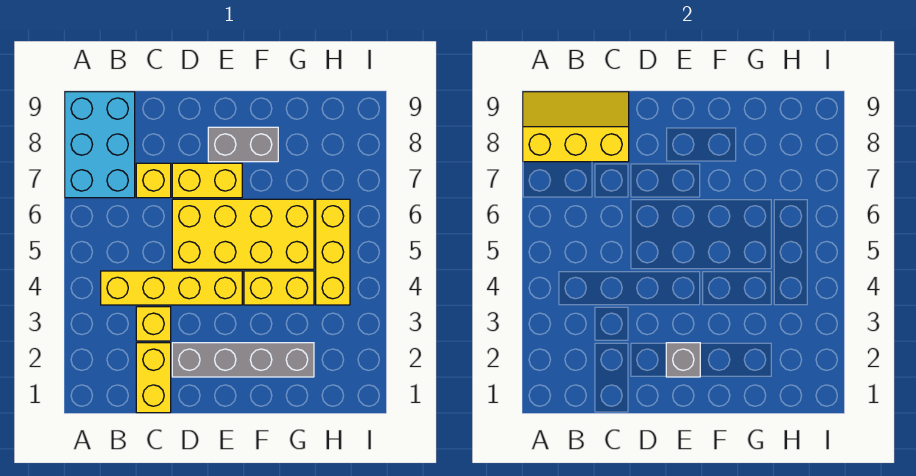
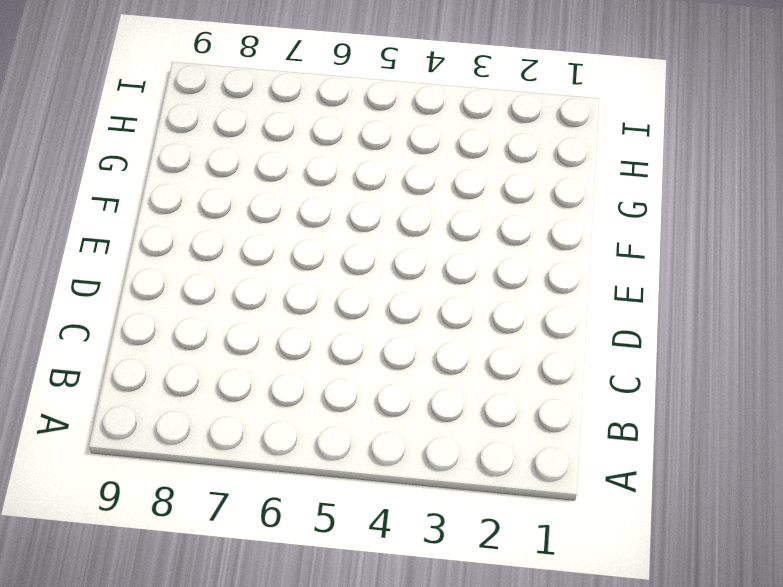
none -> cyan 2x3 brick [65,92,135,198]
none -> yellow 1x4 brick [101,271,242,305]
none -> yellow 1x2 brick [136,343,171,413]

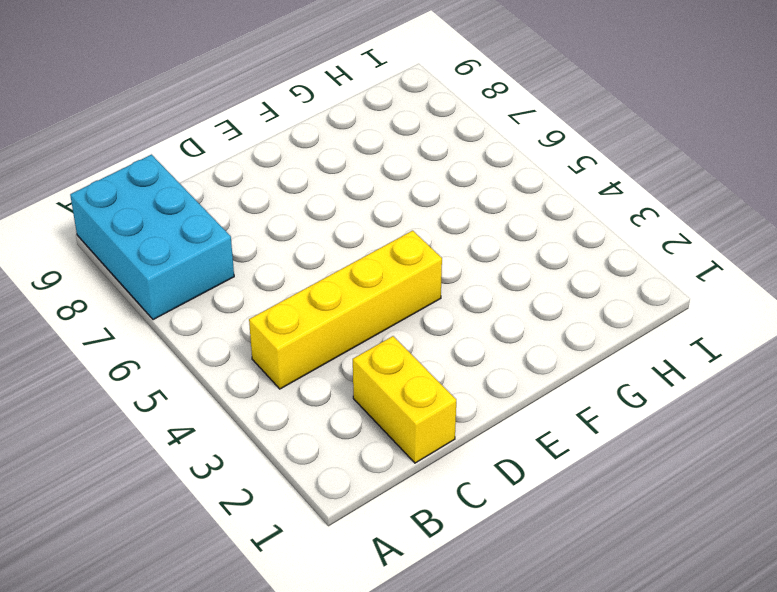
none -> yellow 1x1 brick [136,307,171,341]
none -> yellow 1x1 brick [136,163,171,198]
none -> grey 1x4 brick [172,343,314,377]

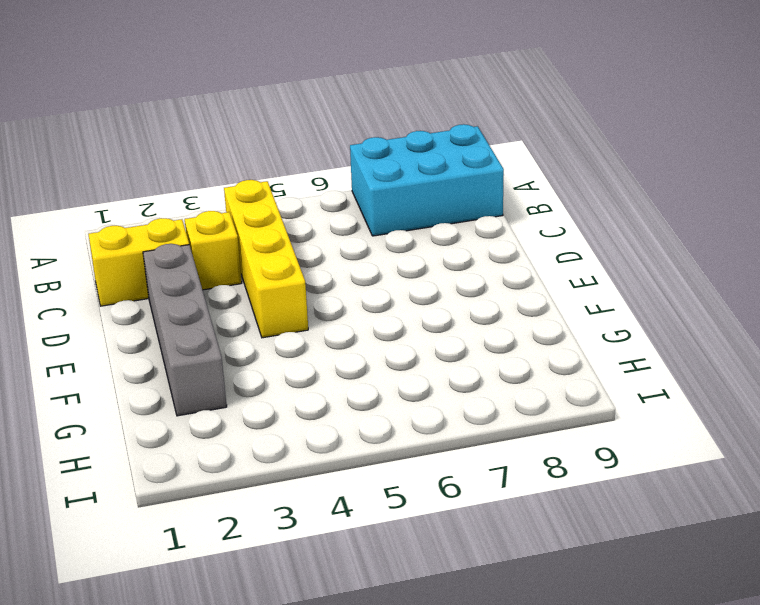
none -> yellow 1x1 brick [136,163,171,198]
none -> yellow 2x4 brick [172,199,314,269]
none -> yellow 1x2 brick [172,163,242,198]

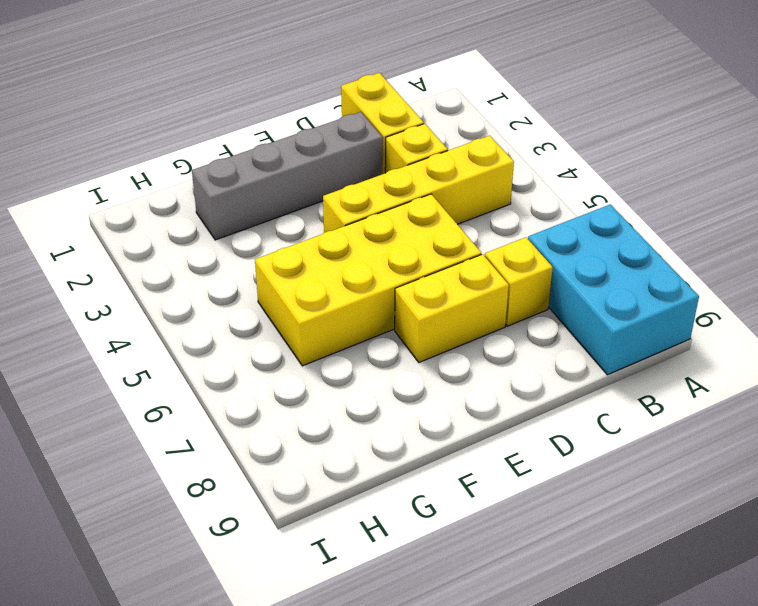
none -> grey 1x2 brick [208,127,278,162]
none -> yellow 1x2 brick [244,271,314,305]
none -> yellow 1x3 brick [316,199,350,305]

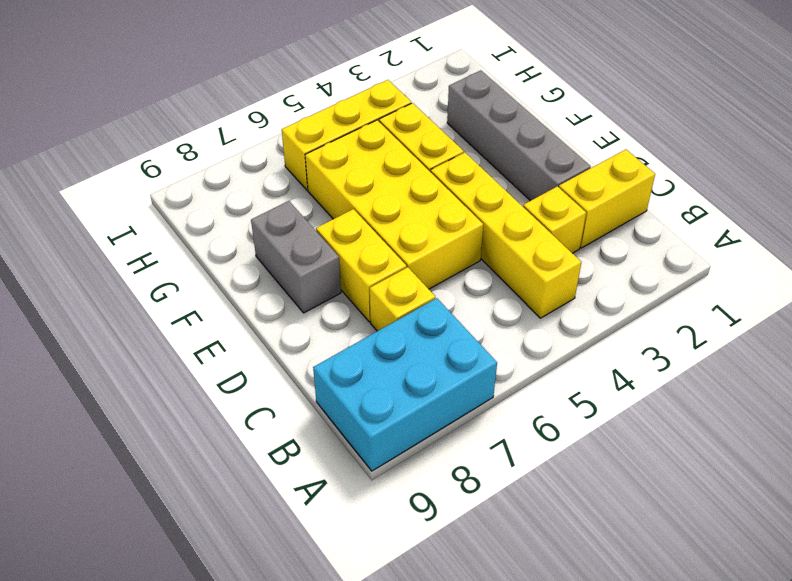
none -> yellow 2x3 slope [523,92,629,162]
none -> grey 1x1 brick [666,343,700,377]

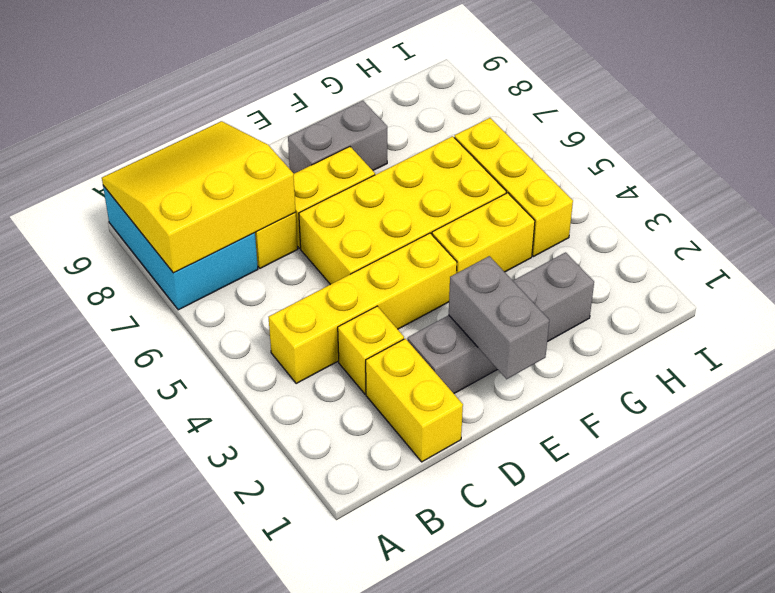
yellow 3x3 slope [102,121,296,273] -> yellow 2x3 slope [523,92,629,162]
grey 1x2 brick [449,256,549,379] -> grey 1x1 brick [666,343,700,377]

